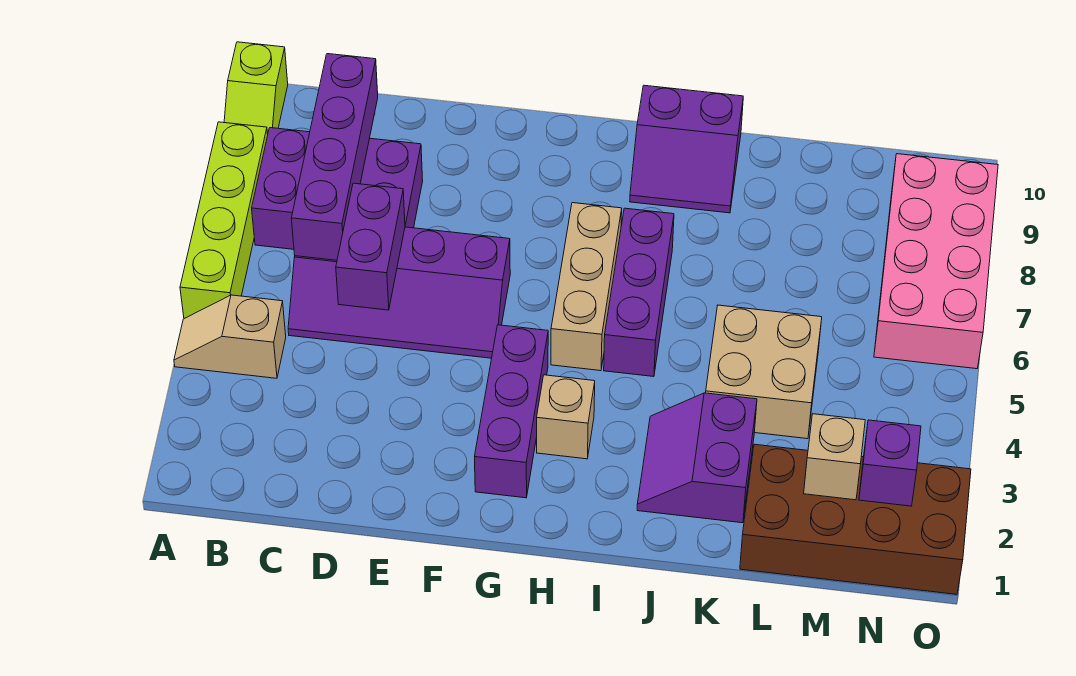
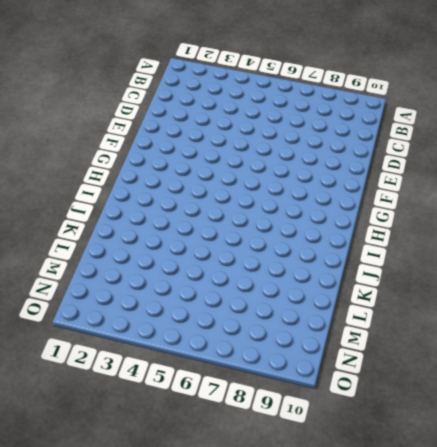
none -> tan 1x2 slope [174,295,286,378]
none -> lime 1x4 brick [180,122,268,319]
none -> lime 1x2 slope [224,42,288,134]

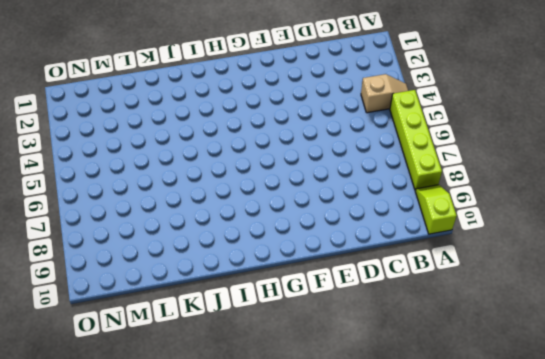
none -> purple 2x3 brick [252,128,423,249]
none -> purple 2x4 slope [288,227,510,358]
none -> purple 1x3 brick [475,325,548,498]

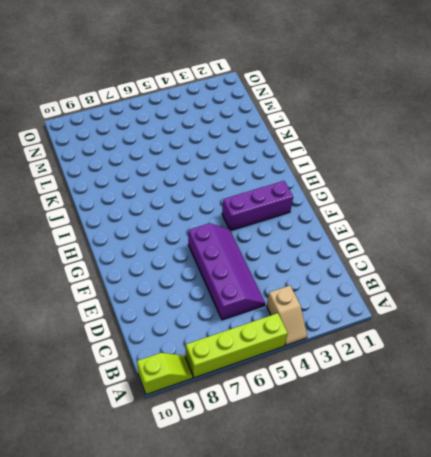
none -> purple 2x3 brick [252,128,423,249]
none -> tan 1x1 brick [537,375,595,459]
none -> tan 1x3 brick [551,203,622,371]

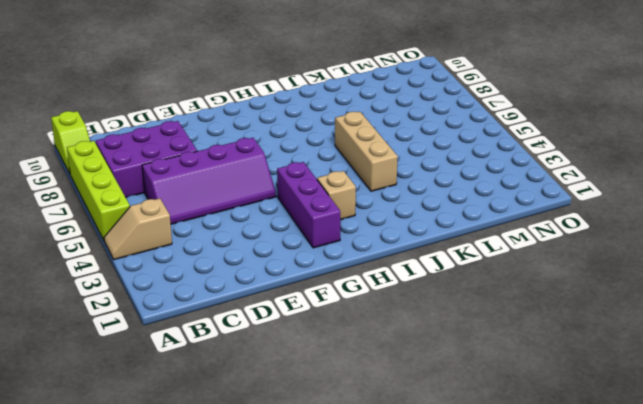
tan 1x3 brick [335,112,398,191] -> tan 1x3 brick moved to [551,203,622,371]
none -> purple 1x3 brick [604,208,674,377]
none -> purple 2x2 slope [630,85,743,213]
none -> purple 2x2 slope [637,393,757,523]

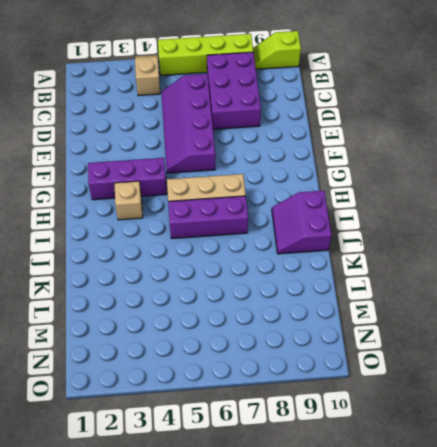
none -> purple 2x2 slope [637,393,757,523]
none -> tan 2x2 brick [706,305,822,439]
none -> brown 2x4 brick [740,444,971,594]

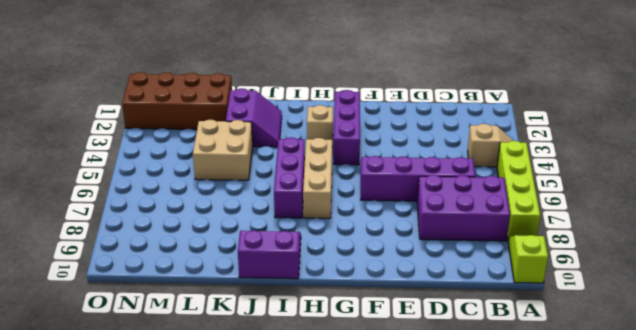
none -> pink 2x4 brick [874,154,998,369]
none -> purple 1x4 brick [291,54,378,260]
none -> purple 1x2 brick [336,183,405,310]

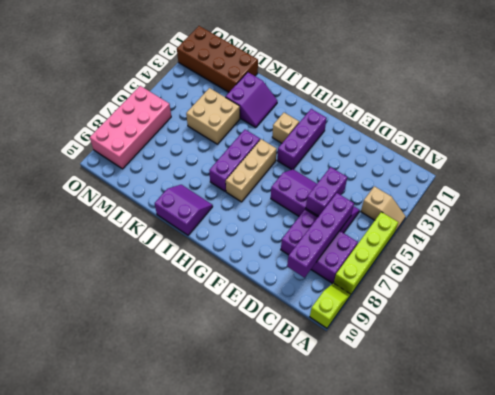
none -> tan 1x1 brick [804,414,865,500]
none -> purple 1x1 brick [859,420,921,506]

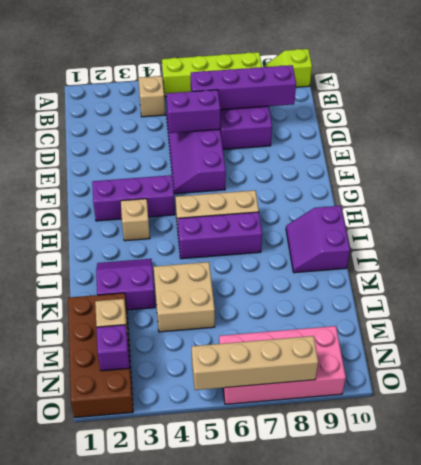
tan 1x4 brick [192,336,318,390] -> none

